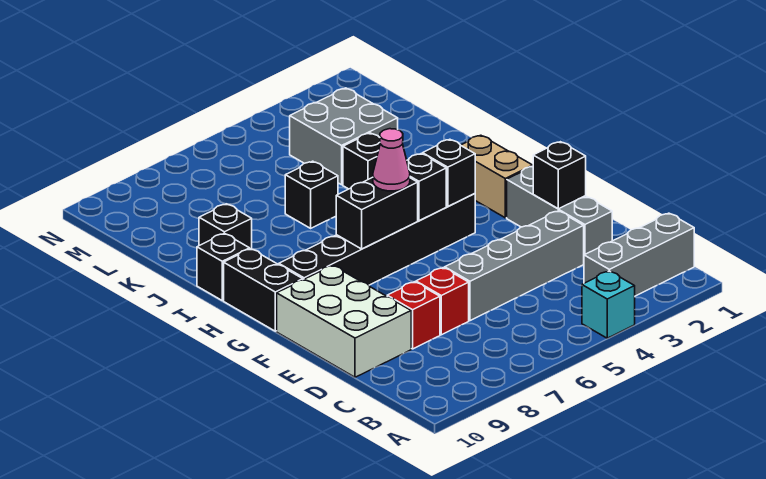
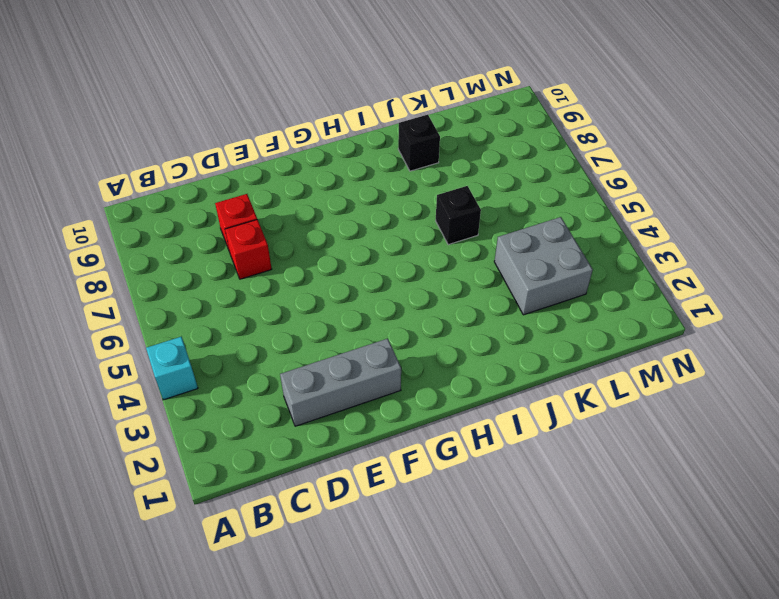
none -> grey 1x3 brick [584,213,694,296]
none -> grey 1x4 brick [445,211,584,321]
none -> white 2x3 brick [277,265,411,377]

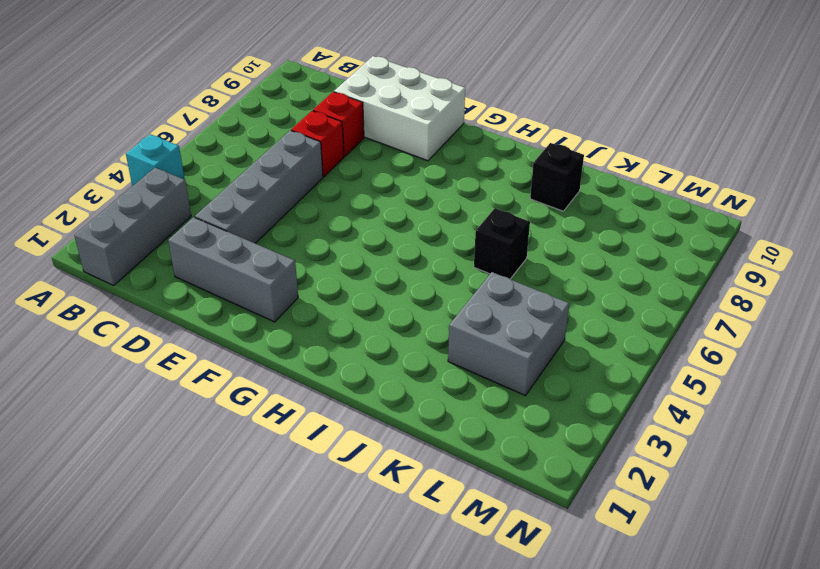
none -> tan 1x2 brick [461,135,533,218]
none -> black 1x6 brick [279,193,475,285]
none -> black 1x2 brick [224,249,303,331]

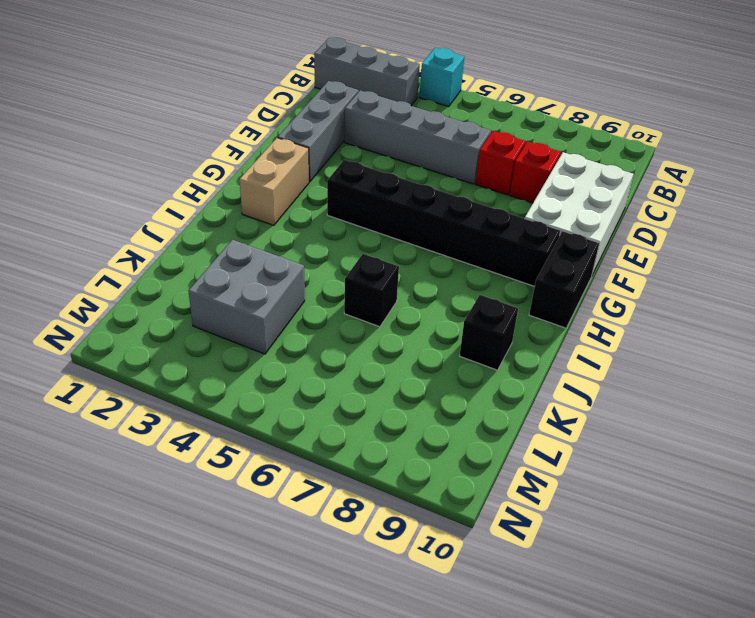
none -> black 1x1 brick [197,233,250,300]
none -> black 1x1 brick [343,133,380,189]
none -> black 1x1 brick [533,142,586,209]

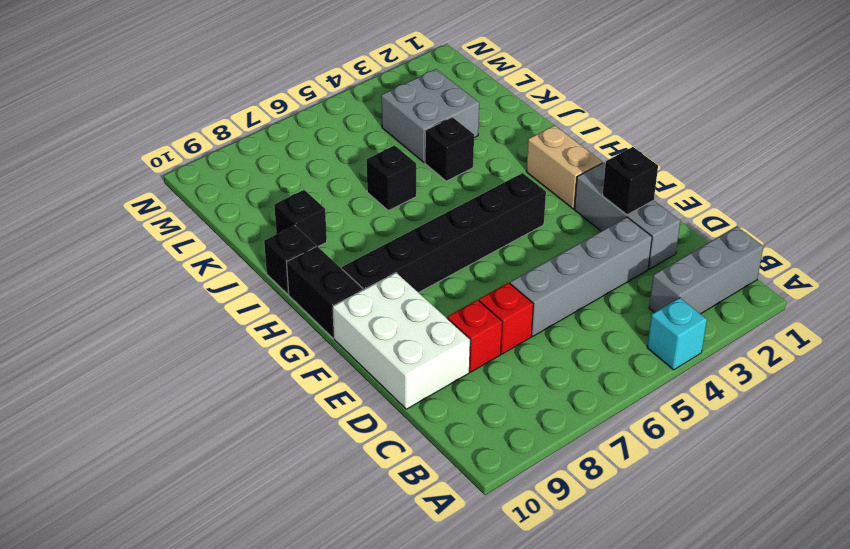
none -> black 1x1 brick [423,139,475,206]
none -> black 1x1 brick [407,154,446,221]
none -> black 1x2 brick [336,177,418,249]

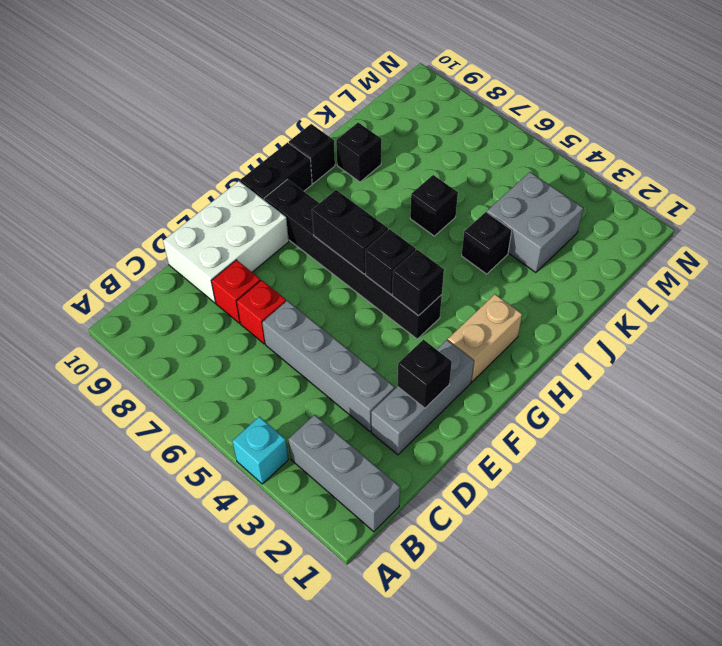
none -> pink 1x1 cone [373,129,410,191]

